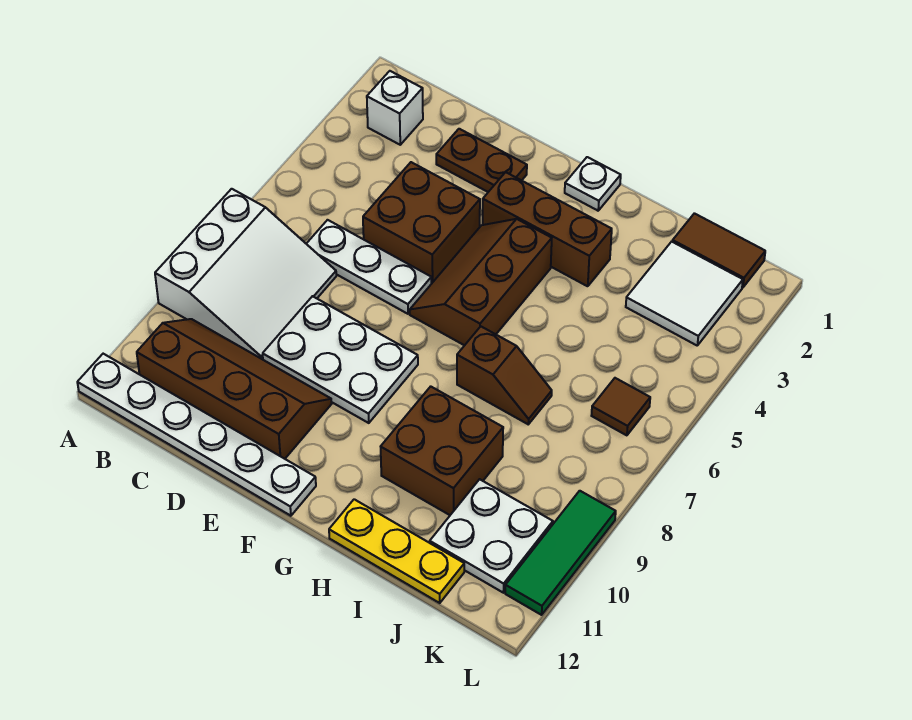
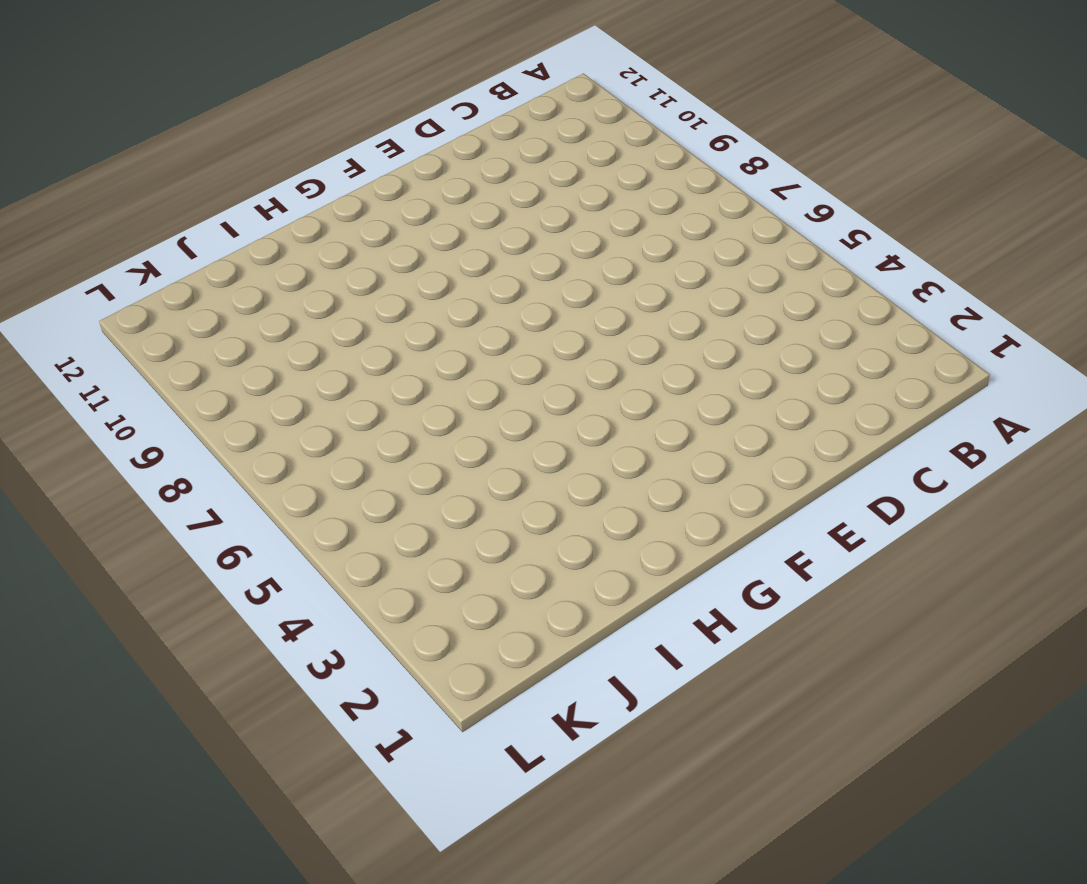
none -> white 3x3 slope [155,189,336,359]
none -> white 1x6 plate [77,354,316,516]
none -> white 1x1 brick [367,71,423,145]

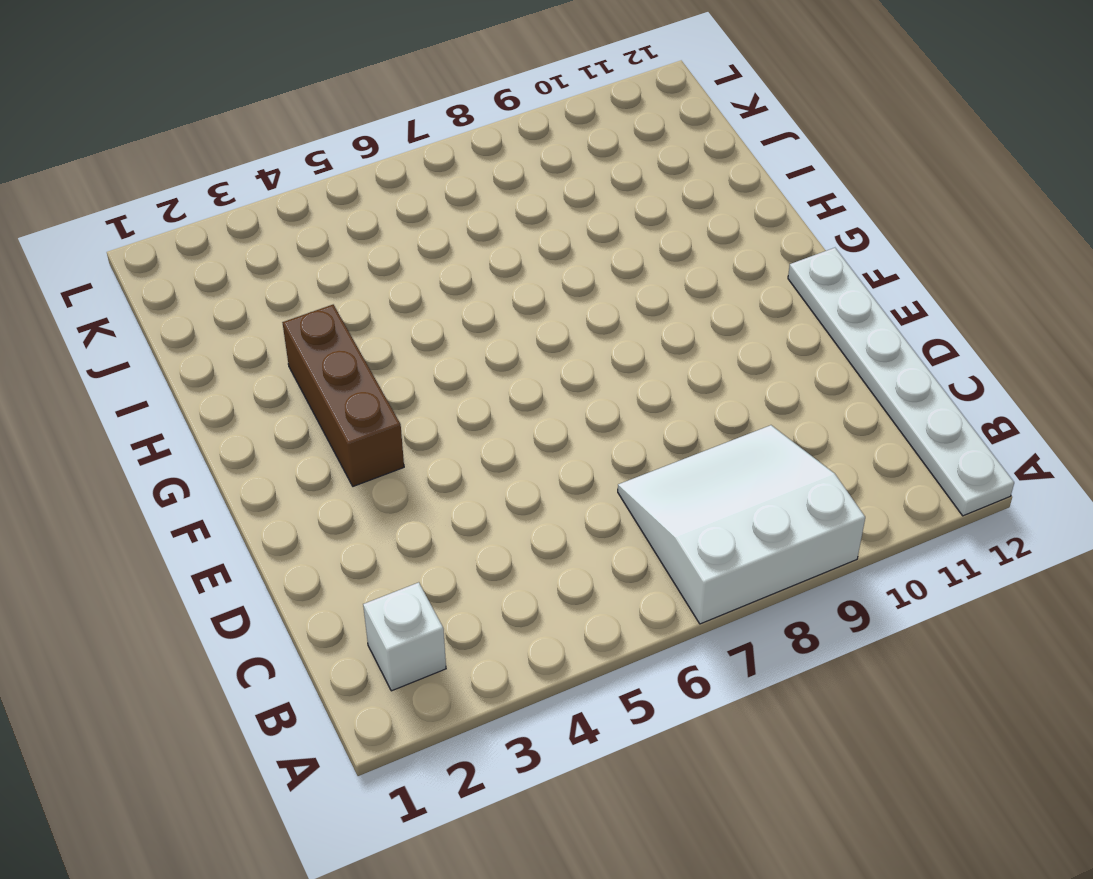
none -> brown 2x4 slope [137,319,332,459]
none -> white 1x3 plate [306,220,431,314]
none -> brown 1x2 plate [436,129,527,192]

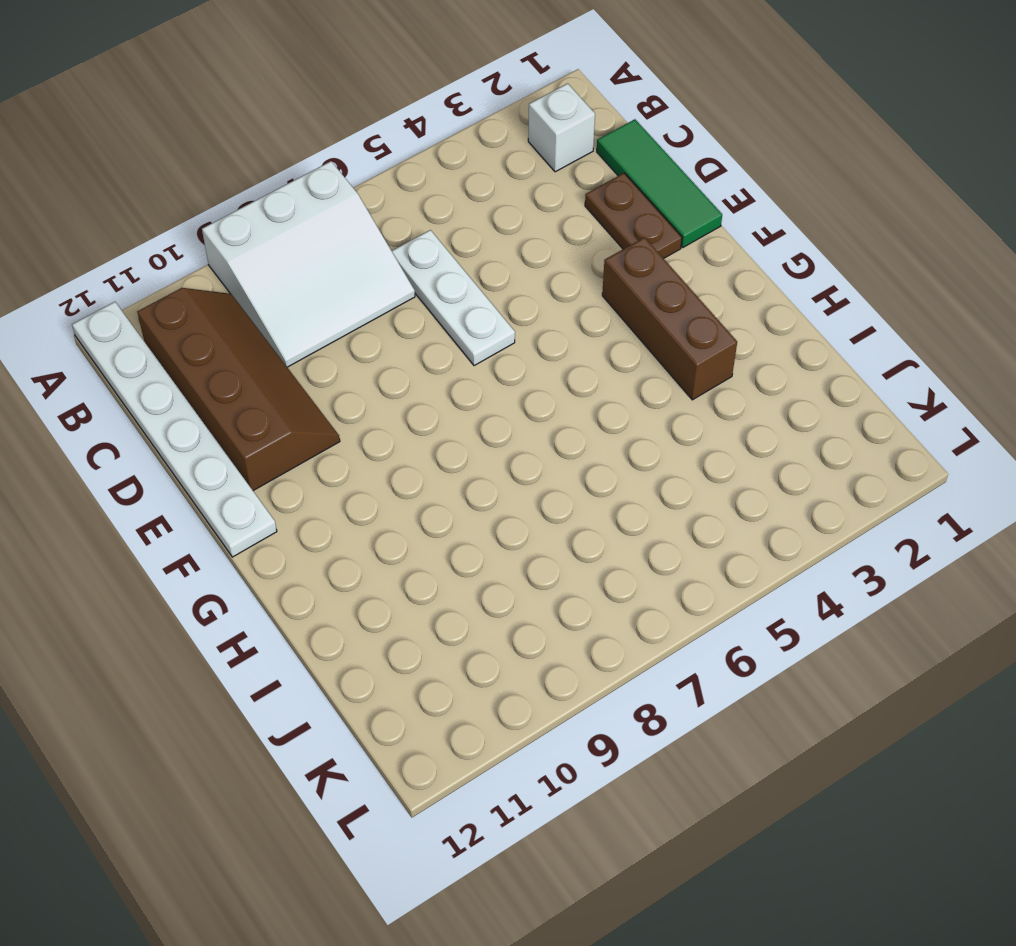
green 1x3 tile [597,119,722,247] -> green 1x3 tile turned to [505,491,616,615]
none -> brown 2x2 brick [363,162,480,284]
none -> white 2x3 plate [263,296,418,423]
none -> brown 2x3 slope [410,219,552,345]

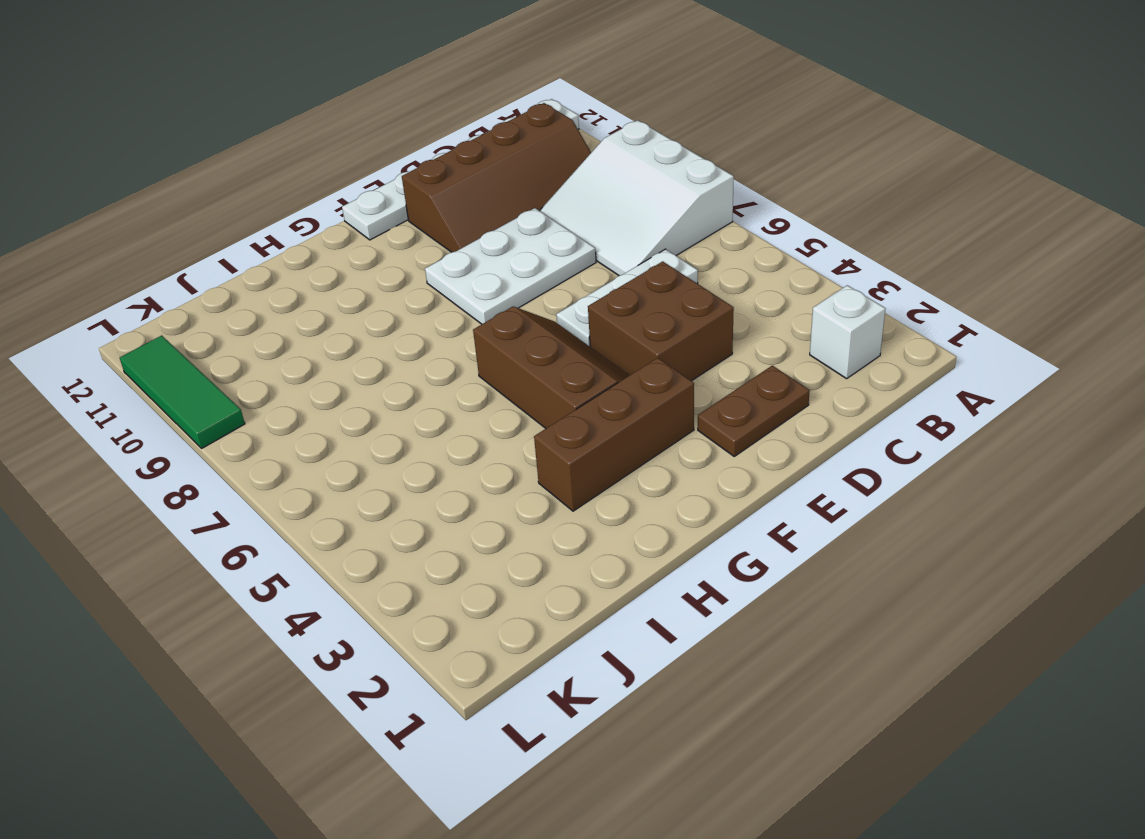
none -> white 1x1 plate [565,157,621,211]
none -> brown 1x2 slope [457,326,552,424]
none -> brown 2x2 brick [381,386,503,515]

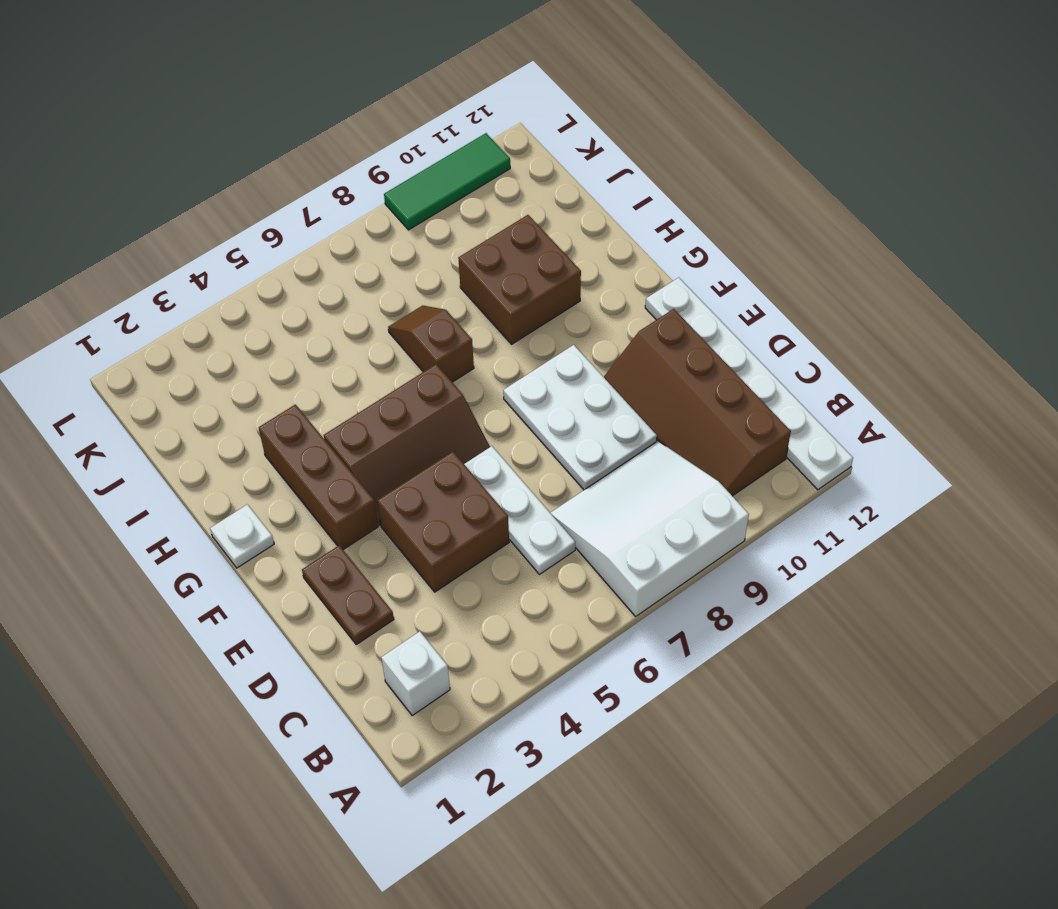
none -> yellow 1x3 plate [329,499,464,603]
none -> brown 1x2 tile [673,213,765,288]
none -> white 2x2 tile [626,242,743,345]

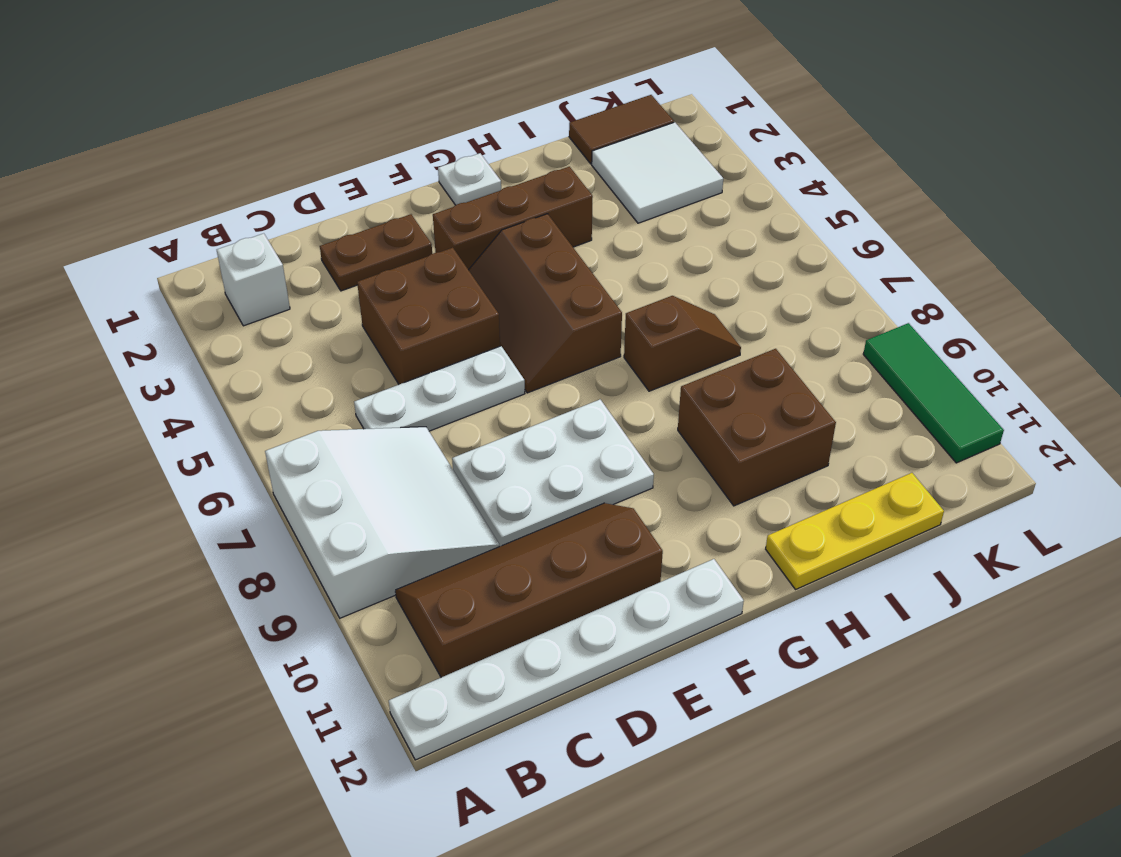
none -> white 2x2 plate [430,479,553,593]
none -> brown 1x1 tile [591,378,650,435]

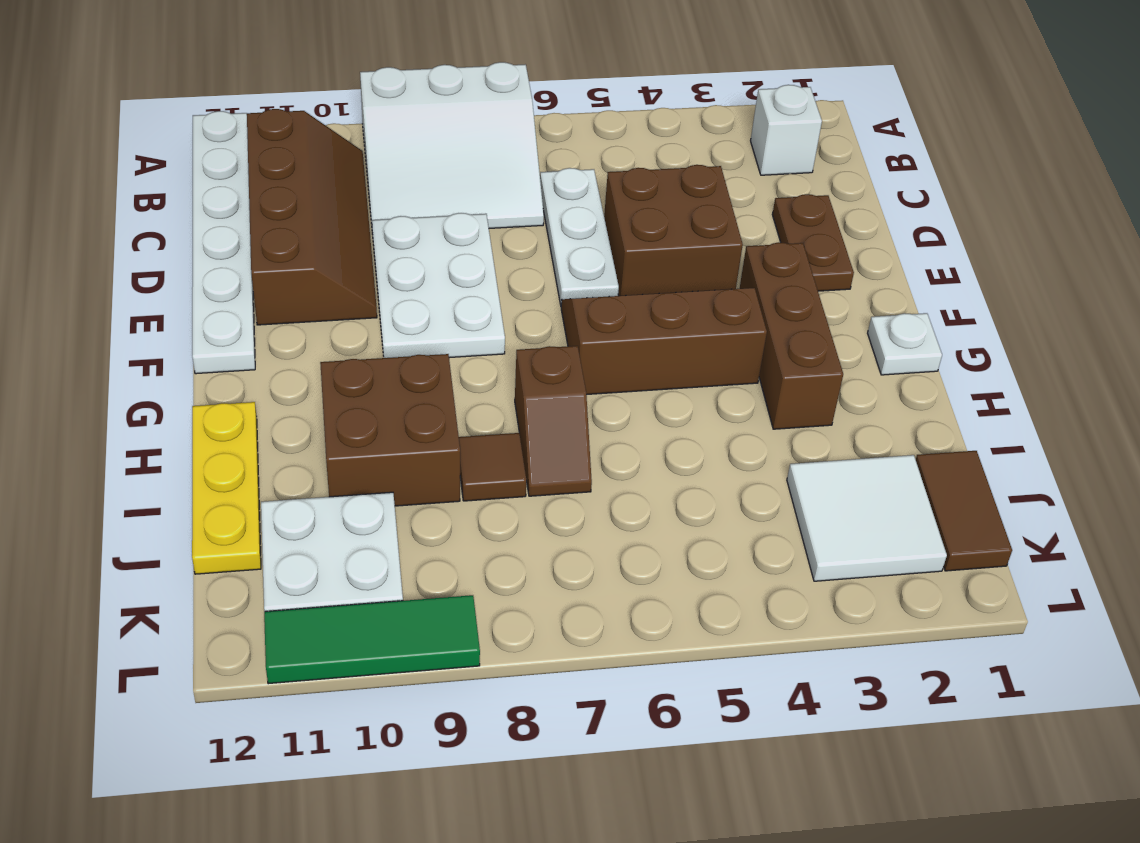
brown 1x1 tile [459,433,526,501] -> brown 1x1 tile moved to [591,378,650,435]

